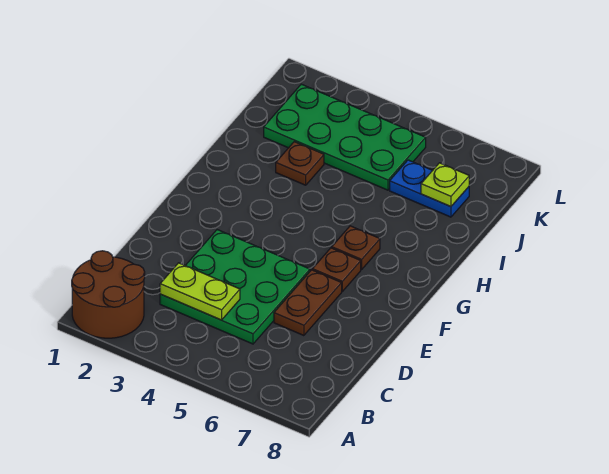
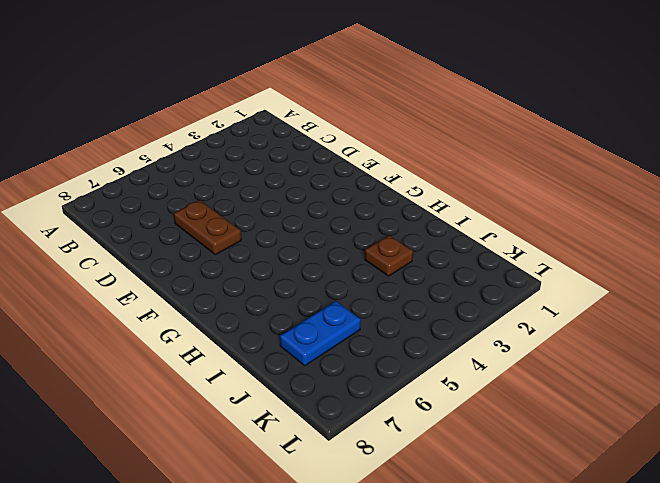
none -> brown 2x2 round brick [72,251,145,338]
none -> green 3x3 plate [160,230,310,344]

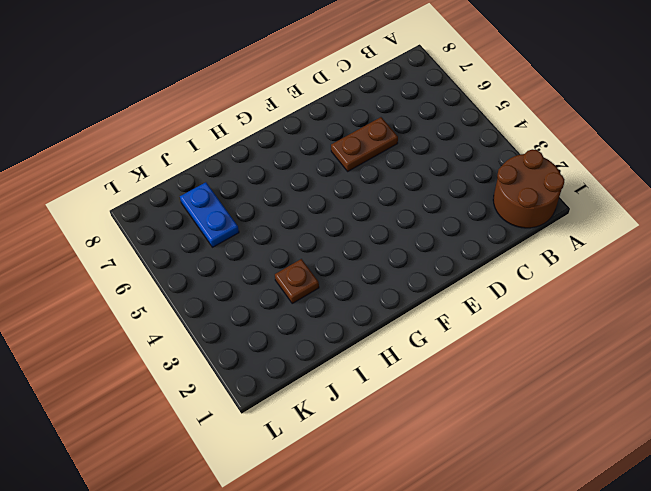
none -> green 3x3 plate [160,230,310,344]
none -> brown 1x1 plate [312,248,361,291]

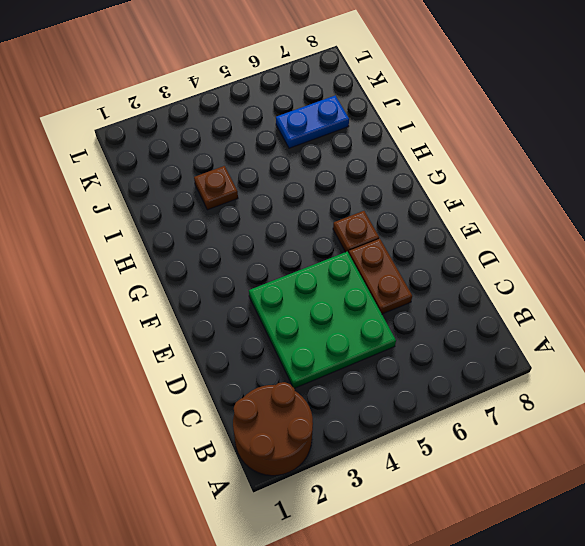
none -> brown 1x1 plate [332,226,380,270]
none -> green 2x4 plate [264,84,426,190]

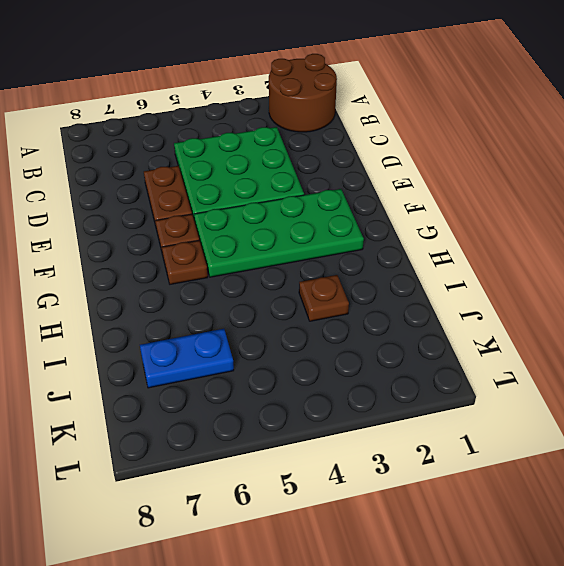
green 2x4 plate [194,189,364,277] -> green 2x4 plate moved to [264,84,426,190]
none -> lime 1x2 plate [160,263,240,320]
none -> lime 1x1 plate [421,163,469,207]

